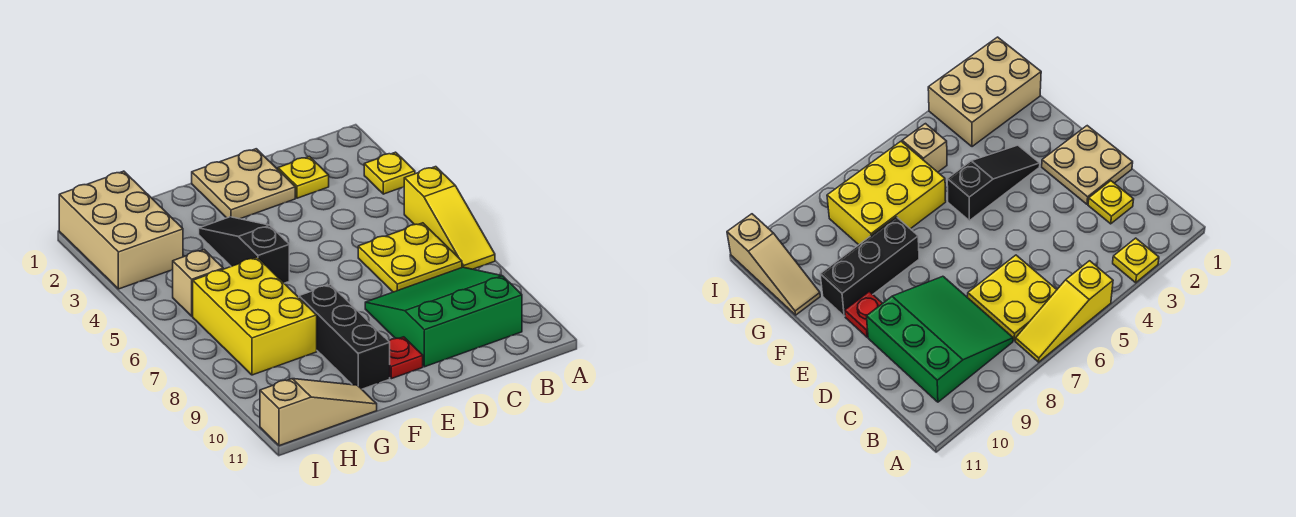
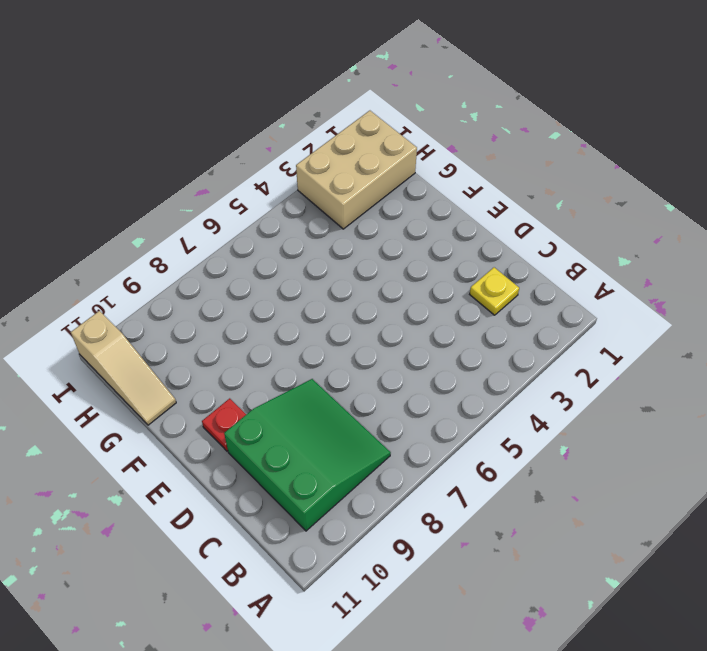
none -> yellow 1x1 plate [364,152,415,194]
none -> yellow 1x3 slope [404,167,495,269]
none -> yellow 2x2 plate [358,223,462,292]

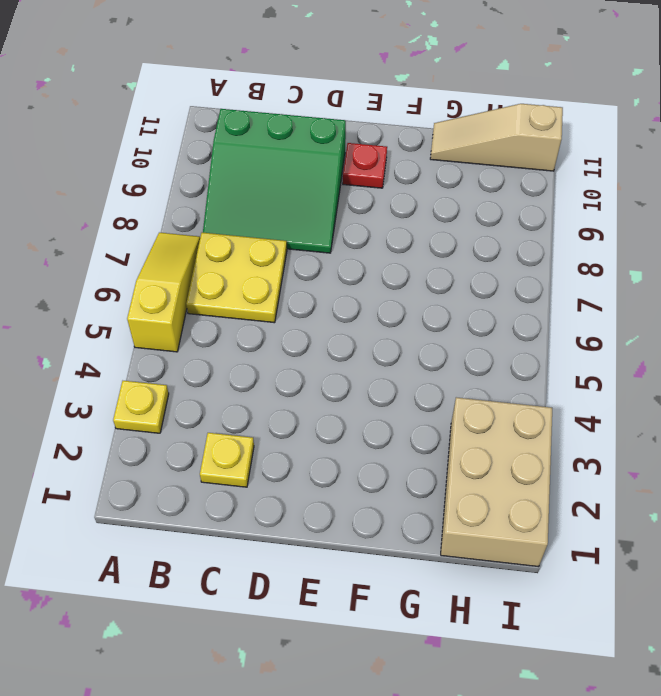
none -> tan 2x2 plate [192,149,295,219]
none -> black 1x3 slope [199,217,289,283]
none -> black 1x3 brick [299,285,390,389]

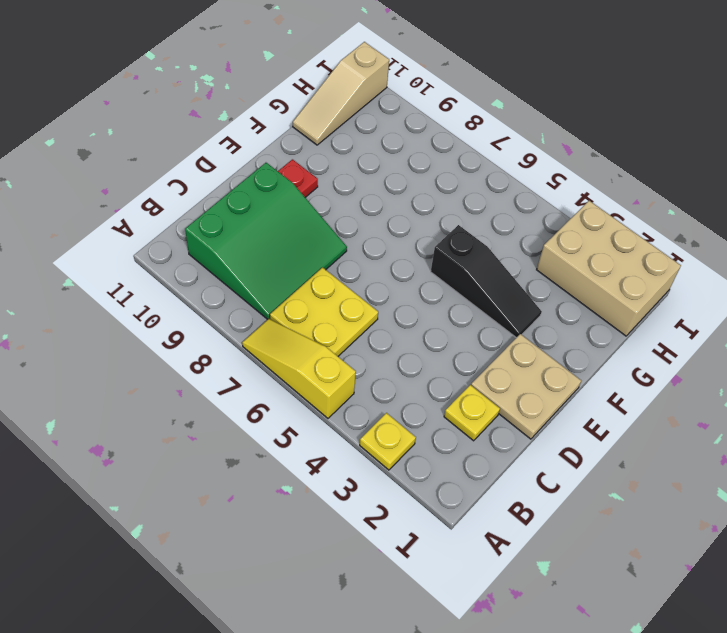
none -> black 1x3 brick [299,285,390,389]
none -> yellow 2x3 brick [193,257,317,375]
none -> tan 1x1 brick [173,250,223,316]

